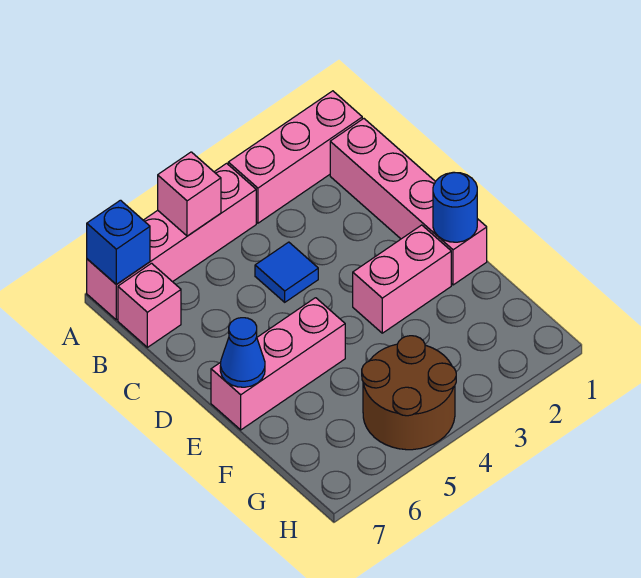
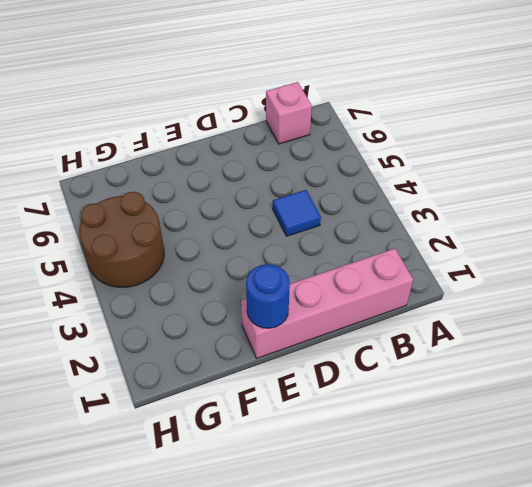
none -> pink 1x3 brick [228,91,362,223]
none -> pink 1x4 brick [87,163,256,320]
none -> pink 1x2 brick [353,225,451,333]

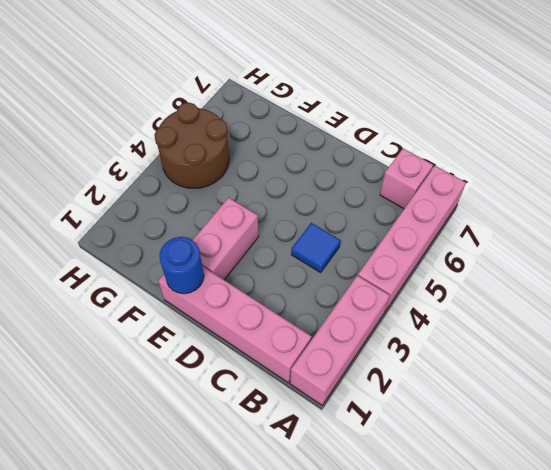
none -> pink 1x3 brick [211,298,345,430]
none -> pink 1x1 brick [158,152,221,236]
none -> blue 1x1 brick [87,200,150,284]

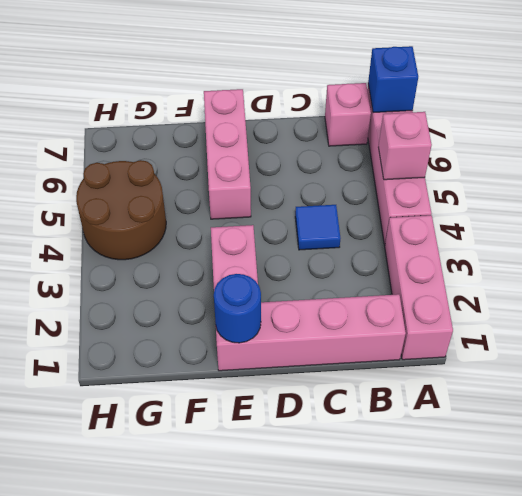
none -> blue 1x1 cone [220,318,265,387]

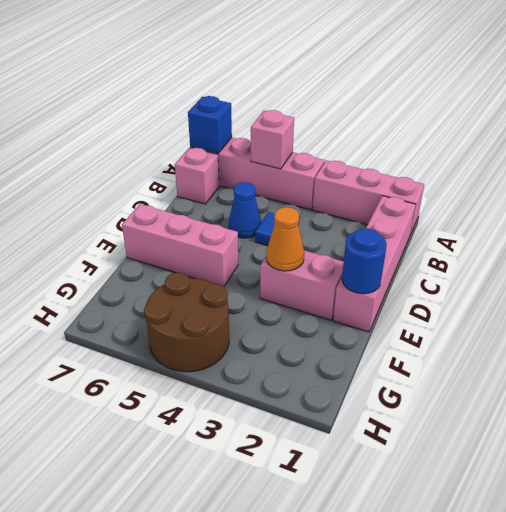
blue 1x1 cone [229,182,261,238] -> blue 1x1 cone moved to [220,318,265,387]
orange 1x1 cone [266,207,304,271] -> none

